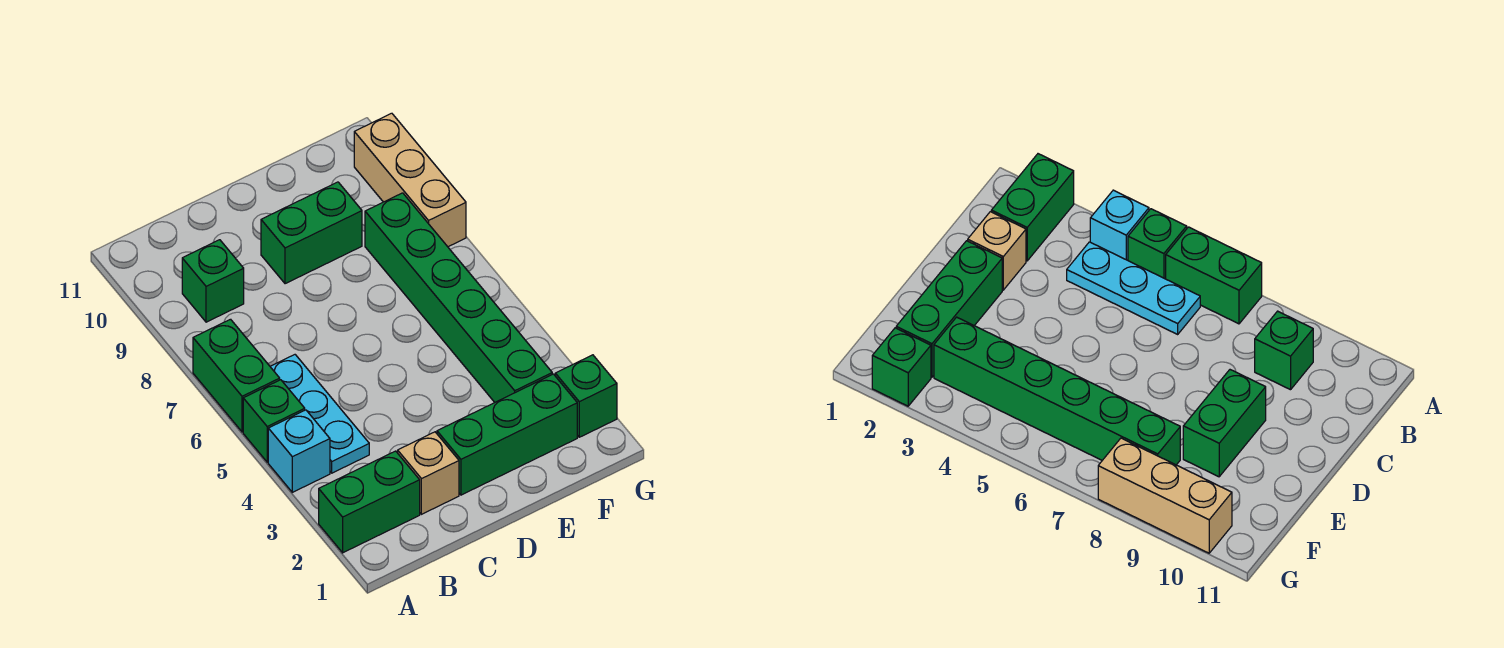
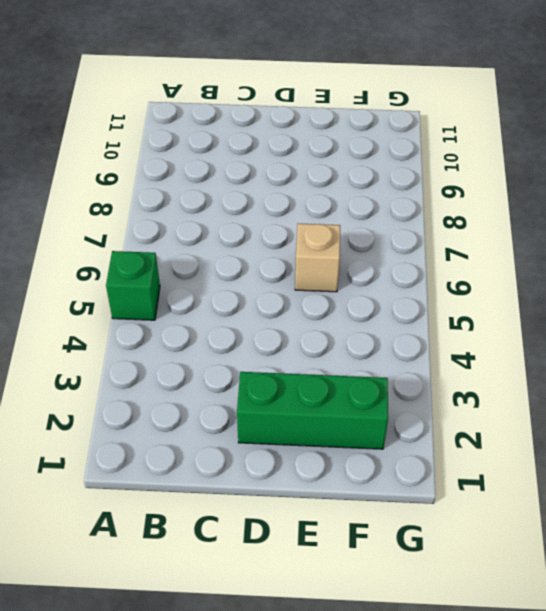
tan 1x1 brick [295,224,340,292] -> tan 1x1 brick moved to [398,432,459,514]
none -> green 1x2 brick [319,451,420,553]
none -> cyan 1x1 brick [268,410,330,492]
none -> green 1x2 brick [193,319,280,432]

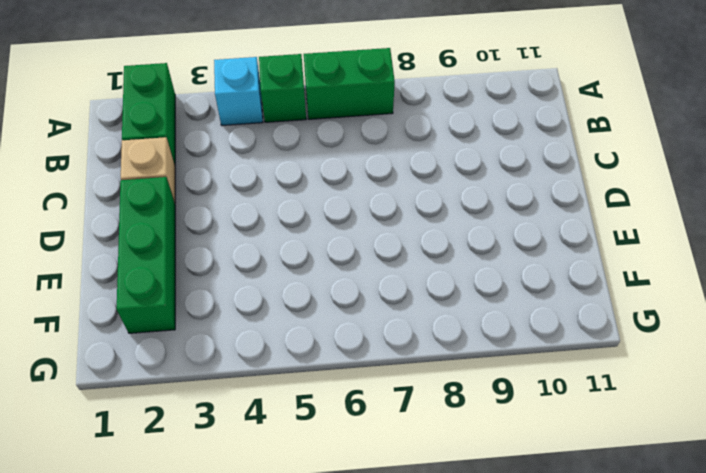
none -> cyan 1x3 plate [270,355,369,473]
none -> green 1x1 brick [182,240,244,322]
none -> green 1x2 brick [261,182,362,284]

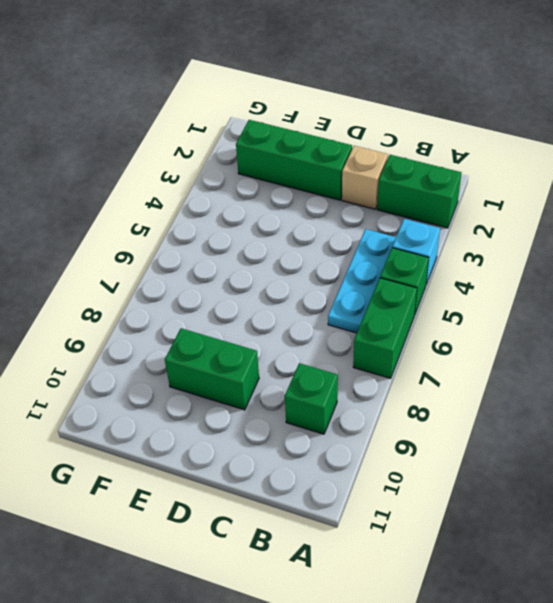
none -> green 1x6 brick [365,193,552,402]
none -> green 1x1 brick [555,355,617,437]
none -> tan 1x3 brick [354,113,466,247]

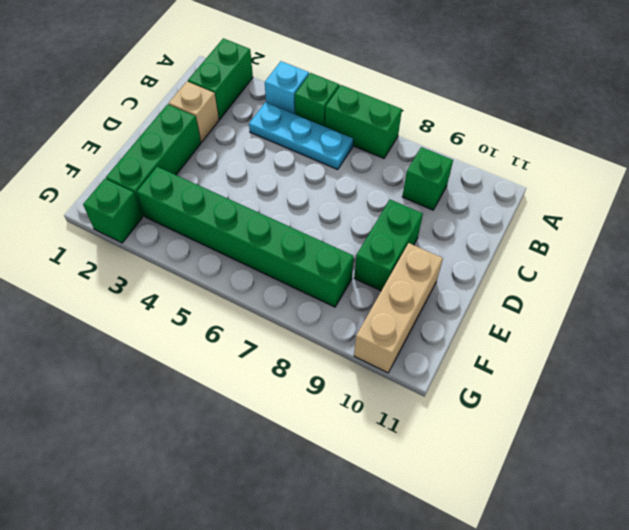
tan 1x3 brick [354,243,443,373] -> tan 1x3 brick turned to [354,113,466,247]

